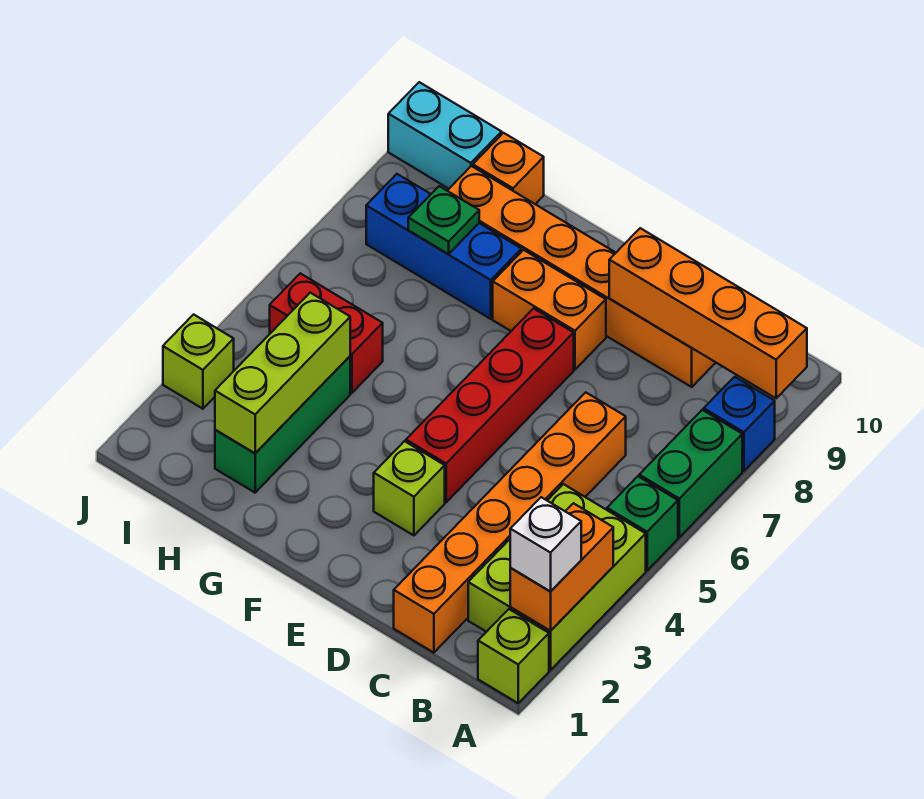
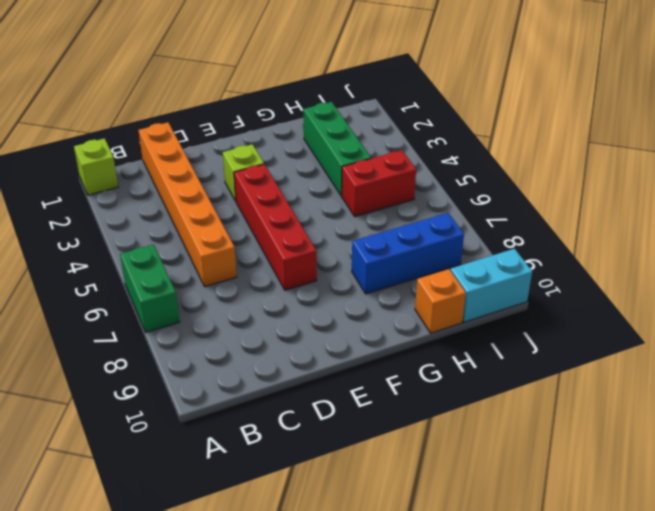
none -> lime 2x3 brick [468,484,646,670]
none -> green 1x1 brick [607,476,678,570]
none -> blue 1x1 brick [704,377,775,471]

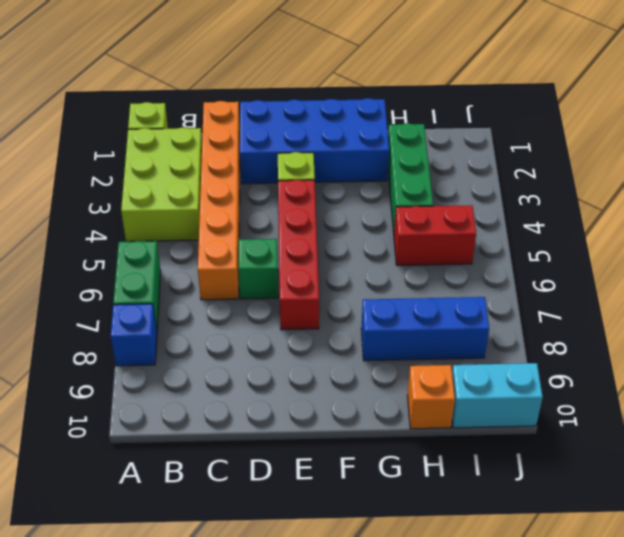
blue 2x4 brick [240,98,389,184] -> none
green 1x1 brick [239,239,278,299] -> green 1x1 brick moved to [607,476,678,570]
none -> orange 1x6 brick [447,166,716,387]
none -> orange 1x2 brick [493,250,606,369]
none -> lime 1x1 brick [163,314,234,409]

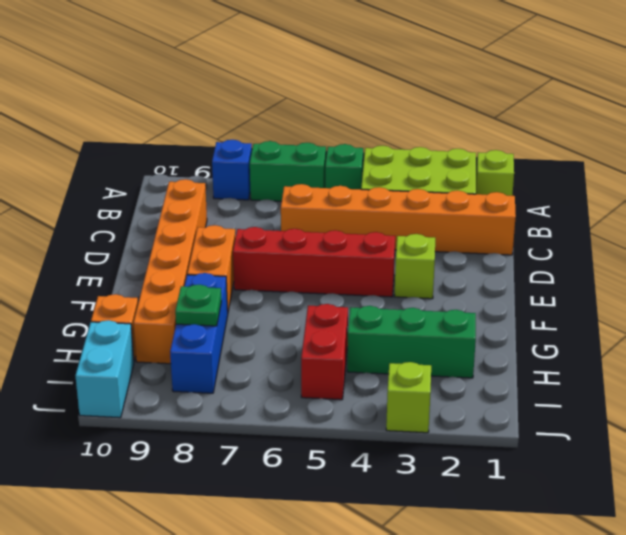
none -> orange 1x2 brick [510,503,613,631]
none -> orange 1x4 brick [609,228,807,398]
none -> lime 1x3 brick [215,293,350,453]

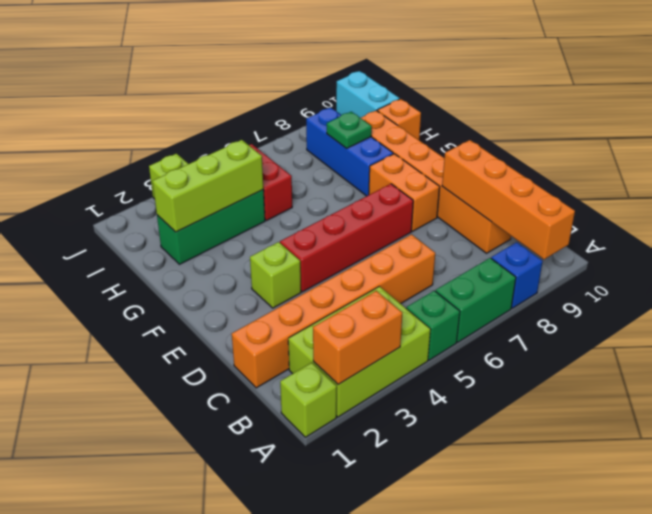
none -> white 1x1 brick [510,497,581,591]

